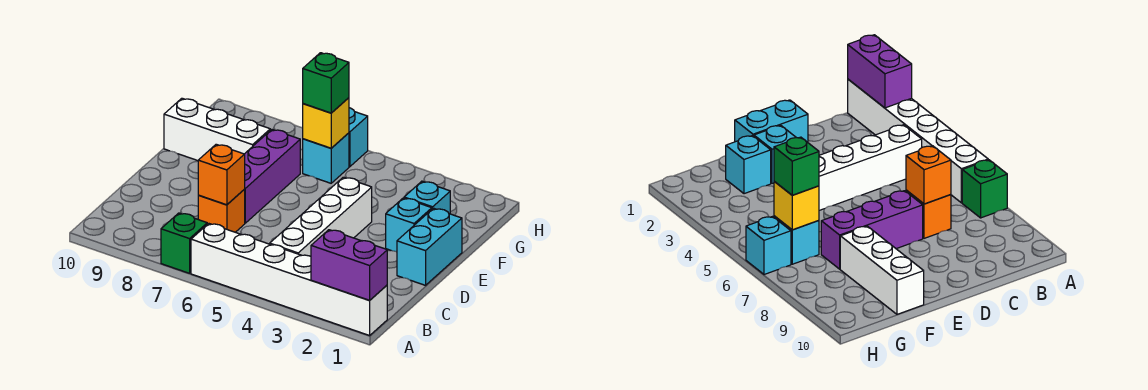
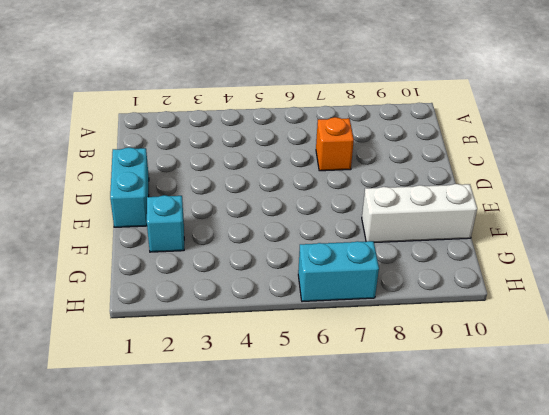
cyan 1x2 brick [298,241,379,302] -> cyan 1x1 brick [349,108,368,167]
none -> white 1x6 brick [191,224,387,336]
none -> green 1x1 brick [161,213,207,273]
none -> white 1x4 brick [270,177,372,256]

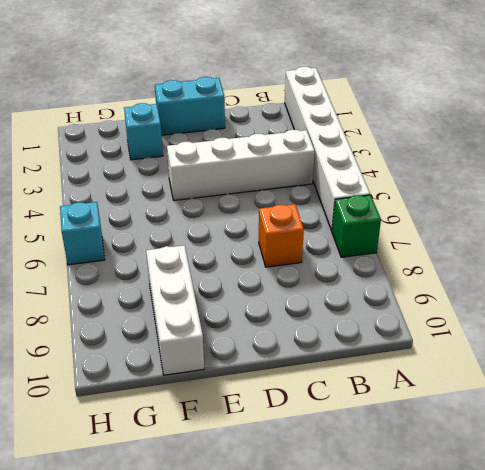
none -> purple 1x3 brick [244,130,300,223]
none -> cyan 1x1 brick [386,198,432,252]
none -> cyan 1x1 brick [303,133,349,183]

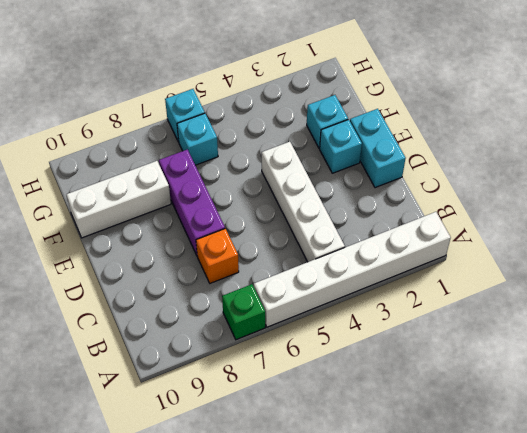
none -> purple 1x2 brick [311,230,387,300]
none -> orange 1x1 brick [198,144,245,205]
none -> yellow 1x1 brick [303,98,349,148]

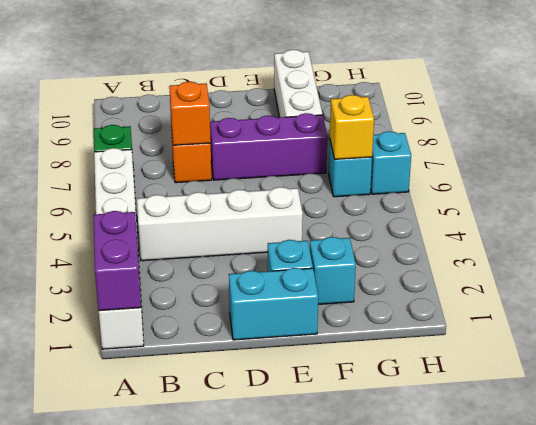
none -> green 1x1 brick [303,53,349,113]

